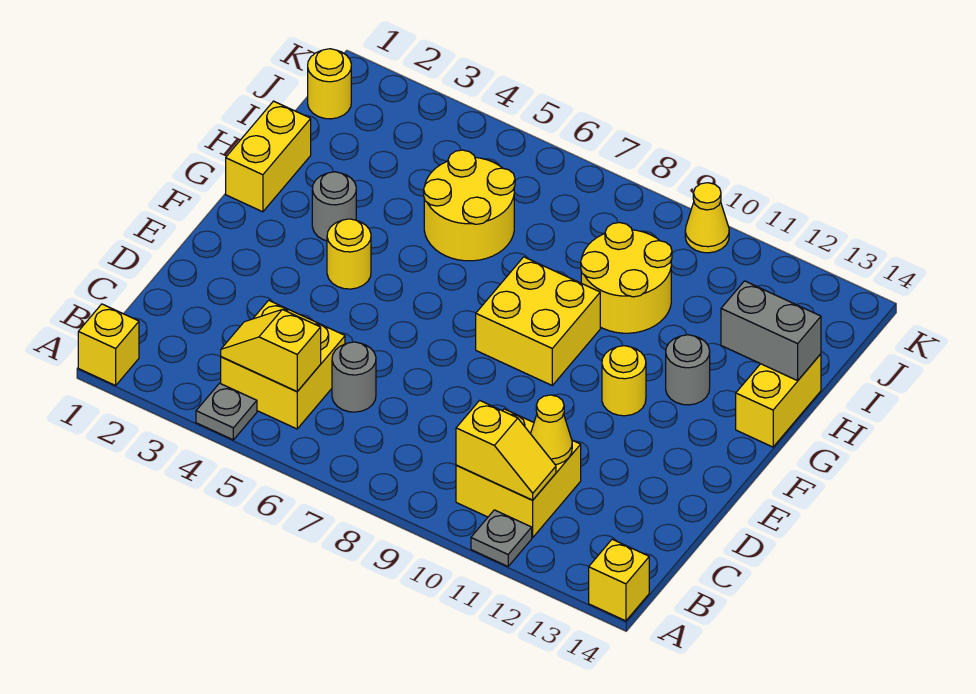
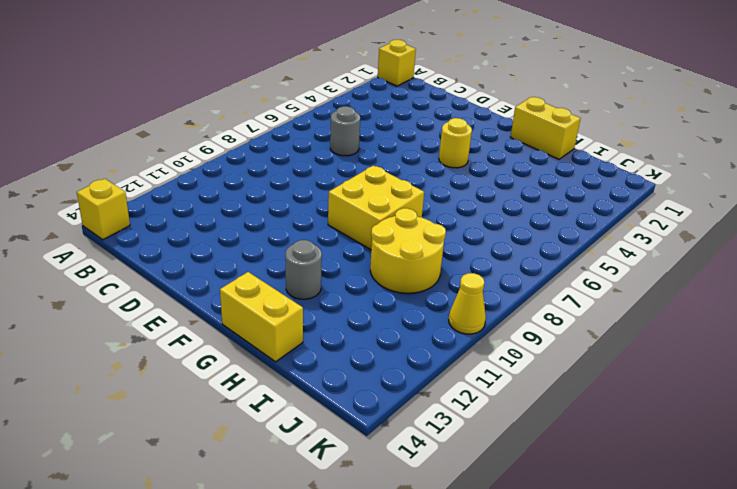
none -> grey 1x1 plate [196,383,257,440]
none -> grey 1x1 plate [471,510,532,566]
none -> yellow 2x2 brick [221,300,345,429]

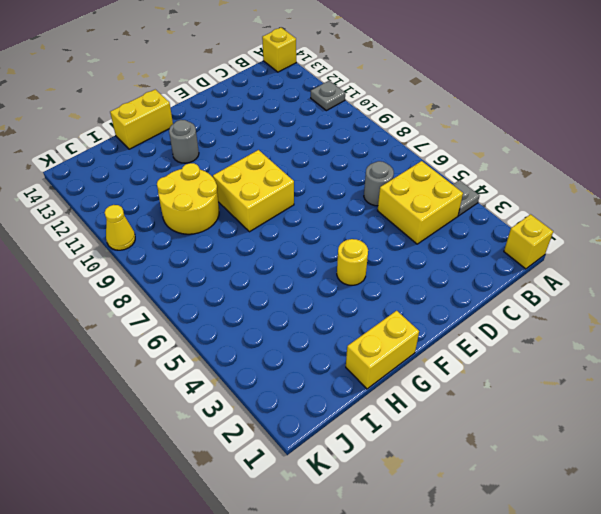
none -> yellow 2x2 brick [456,409,581,538]
none -> yellow 1x1 round brick [602,346,646,416]
none -> grey 1x1 round brick [312,172,356,241]

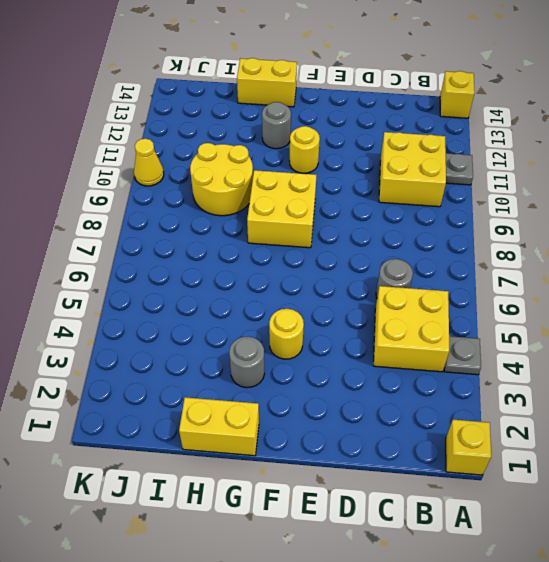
none -> yellow 2x2 round brick [424,150,515,261]
none -> yellow 1x1 round brick [308,49,351,119]
none -> yellow 1x2 slope [221,309,321,392]

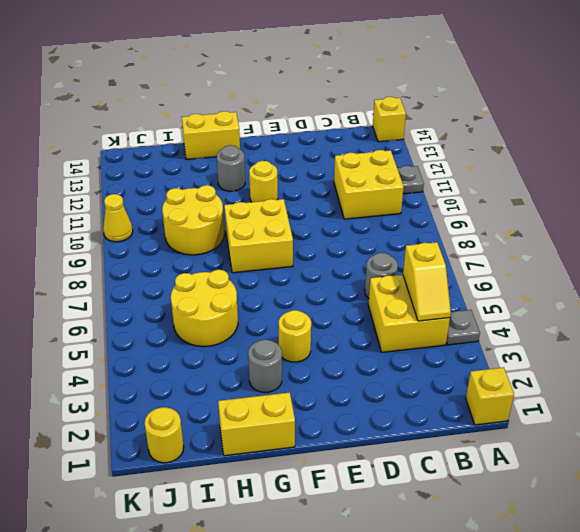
none -> yellow 1x2 slope [456,400,556,500]
none -> yellow 1x1 cone [530,395,572,465]
none -> grey 1x2 brick [721,281,821,381]

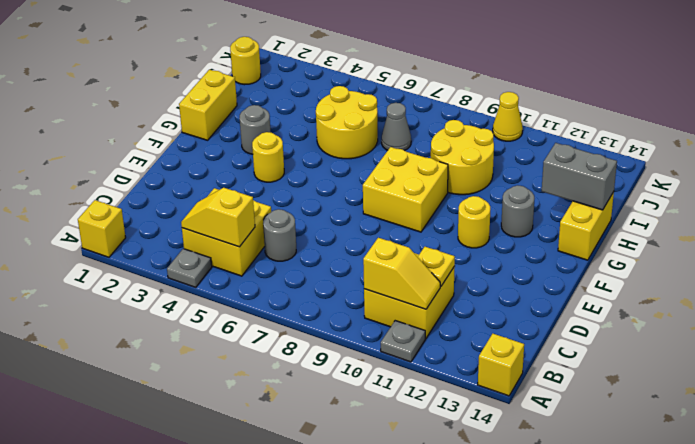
yellow 1x1 plate [418,247,455,287] -> yellow 1x1 cone [530,395,572,465]
grey 1x1 cone [382,103,411,151] -> none

